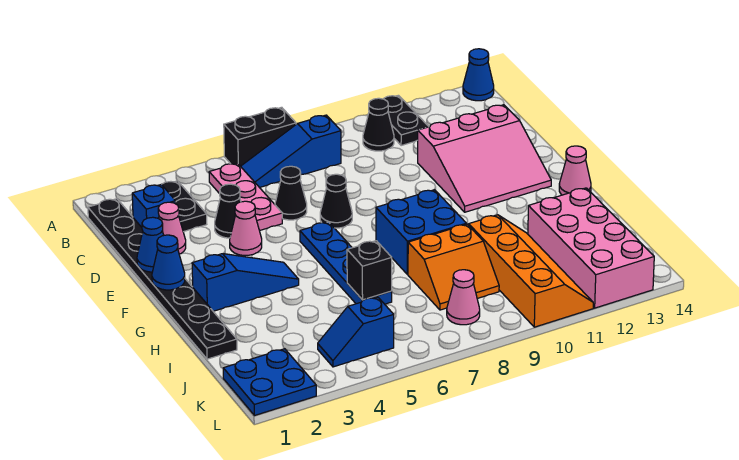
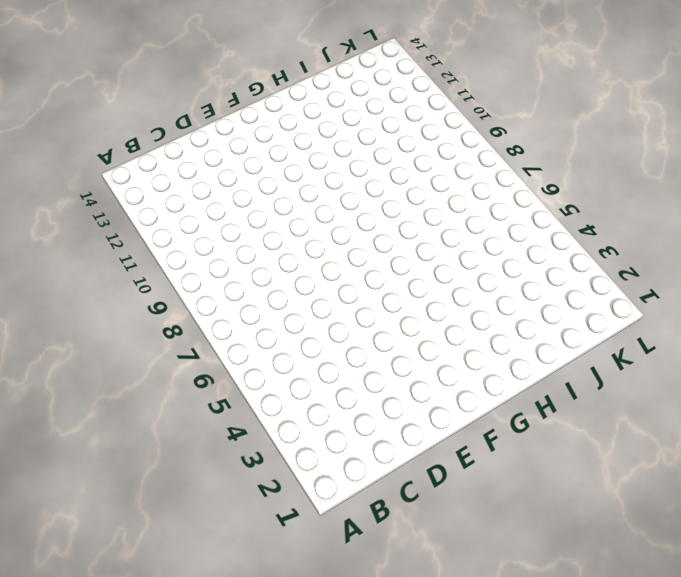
none -> black 1x2 brick [224,107,296,166]
none -> black 1x2 plate [384,95,429,146]
none -> blue 1x1 cone [463,49,494,101]

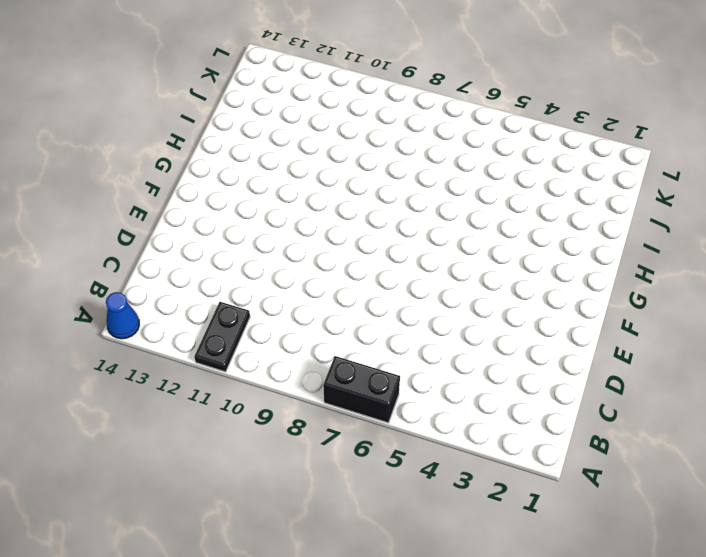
none -> black 1x8 plate [88,199,237,359]
none -> black 1x2 plate [161,181,207,232]
none -> pink 1x3 plate [209,163,282,231]

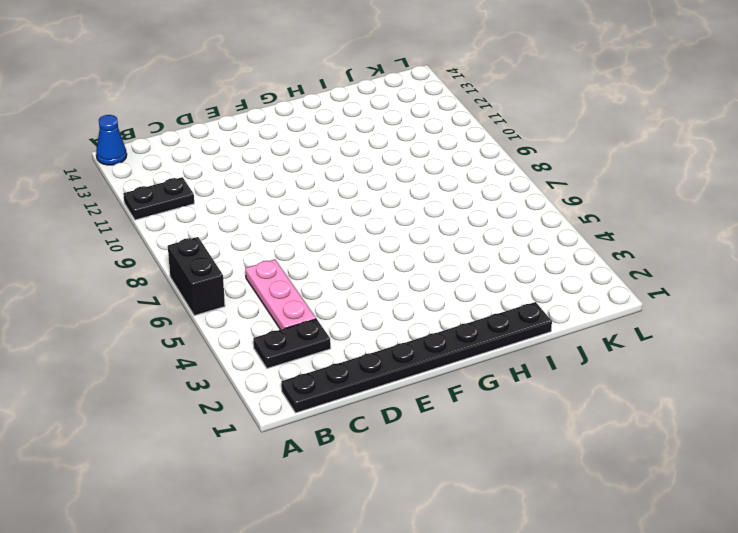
pink 1x3 plate [245,259,316,330] -> pink 1x3 plate turned to [209,163,282,231]
none -> blue 1x3 slope [241,115,341,188]
none -> black 1x1 cone [363,98,394,151]
none -> blue 1x1 brick [132,185,176,227]

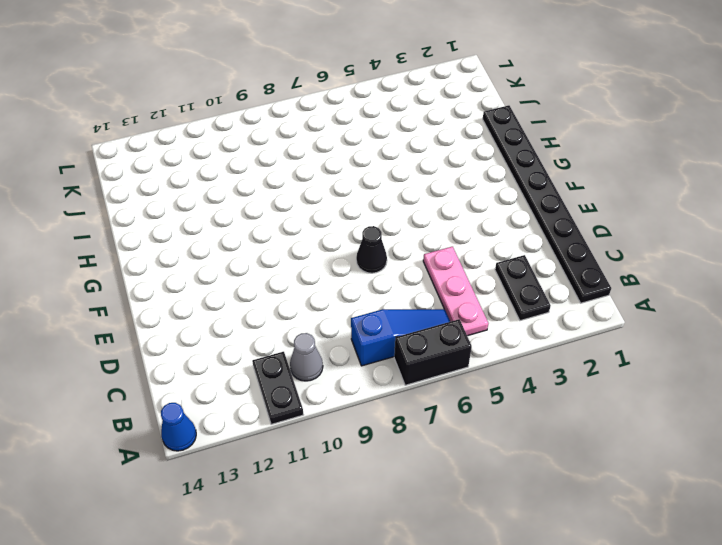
grey 1x1 cone [290,333,323,381] -> black 1x1 cone [363,98,394,151]
none -> blue 1x1 brick [132,185,176,227]
none -> pink 1x1 cone [158,202,186,254]
none -> black 1x1 cone [215,184,241,238]

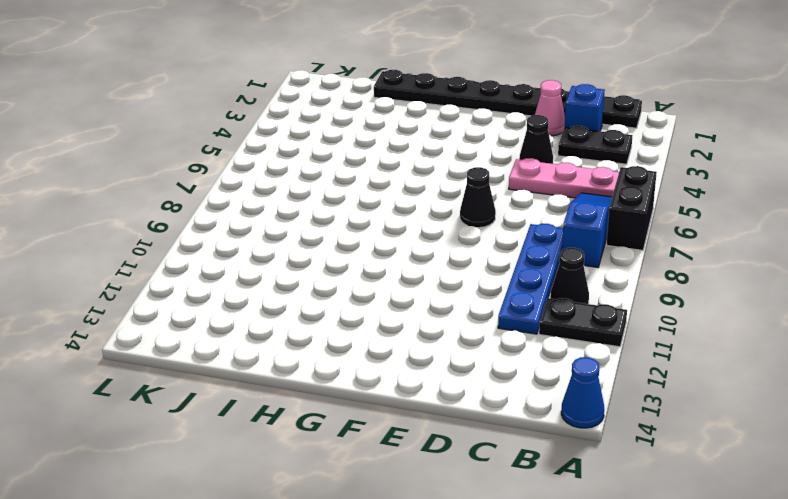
blue 1x4 plate [498,224,563,334] -> blue 1x4 plate turned to [300,222,392,304]
none -> black 1x1 cone [275,166,307,220]
none -> pink 3x3 slope [418,105,551,212]
none -> pink 1x1 cone [230,201,262,255]

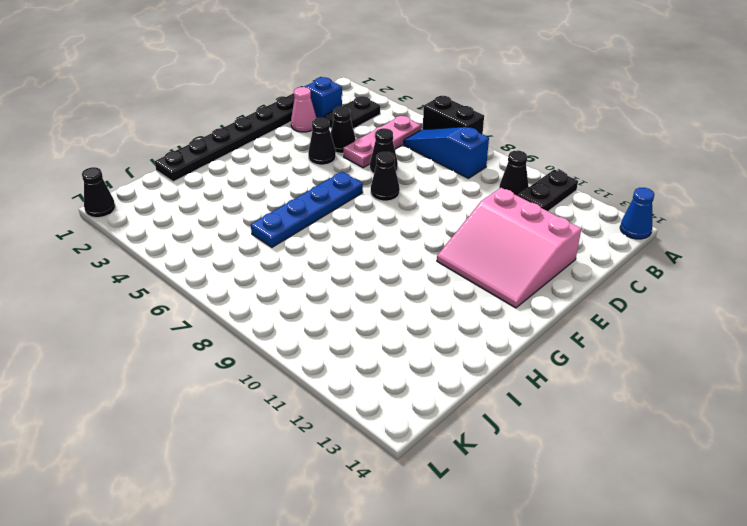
black 1x1 cone [308,118,336,165] -> pink 1x1 cone [230,201,262,255]
black 1x1 cone [82,167,115,218] -> blue 2x2 plate [223,349,316,416]
none -> blue 1x3 slope [192,254,299,311]
none -> blue 2x2 brick [376,190,466,274]
none -> pink 1x1 cone [559,146,591,195]

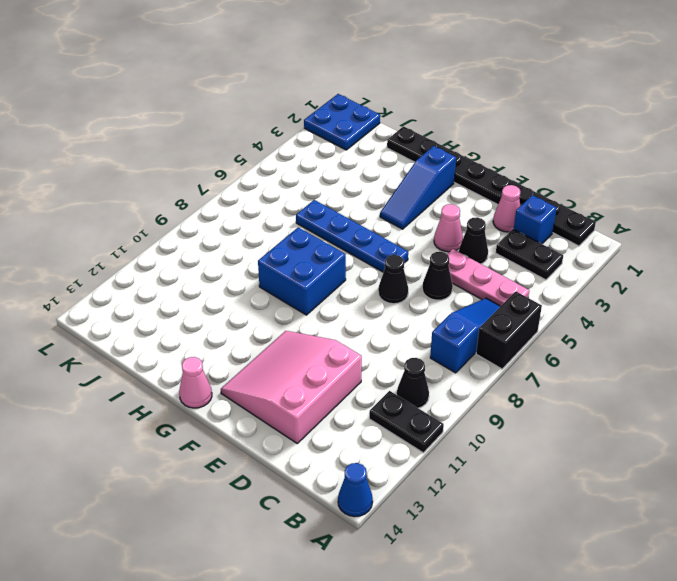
none -> orange 2x2 slope [408,224,499,310]
none -> orange 2x4 slope [469,215,593,327]
none -> pink 2x4 brick [528,188,654,308]

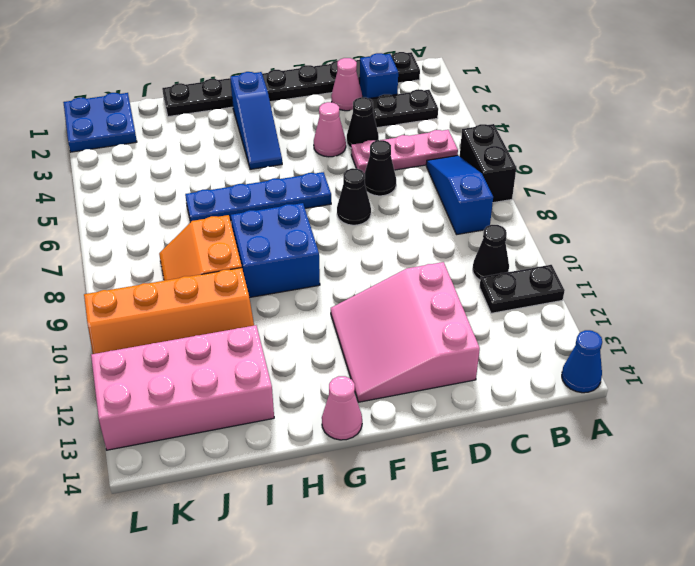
none -> blue 1x2 slope [318,297,394,367]
none -> pink 1x1 cone [447,270,480,325]
none -> blue 1x1 cone [137,217,164,272]

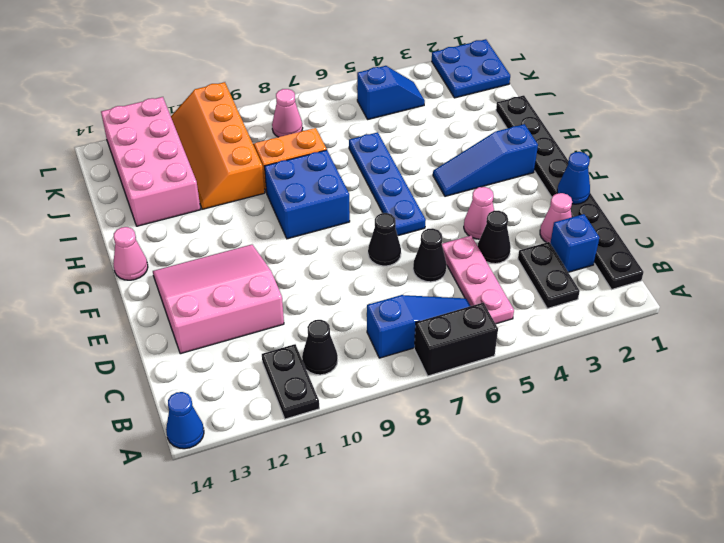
none -> blue 1x1 cone [152,235,185,290]
none -> black 1x1 brick [347,241,392,300]

